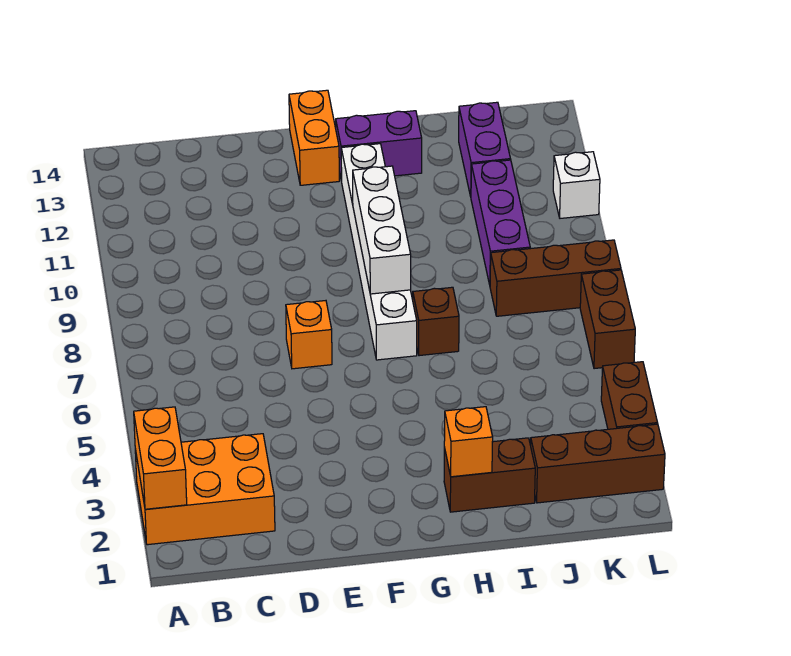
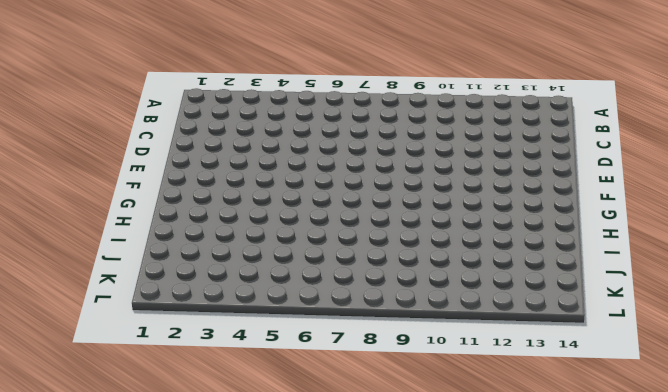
none -> orange 2x3 brick [135,434,275,545]
none -> orange 1x1 brick [286,301,332,369]
none -> orange 1x2 brick [289,90,339,185]

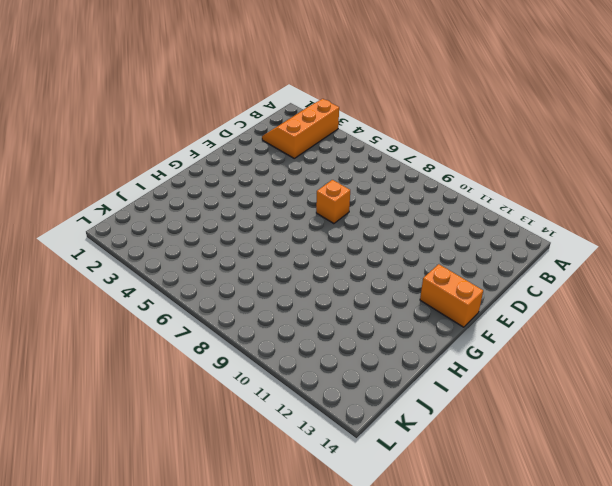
orange 2x3 slope [262,99,339,158] -> orange 2x3 brick [135,434,275,545]
none -> white 1x6 brick [341,144,417,360]
none -> purple 1x2 brick [336,111,422,181]
none -> brown 1x2 brick [444,438,535,512]

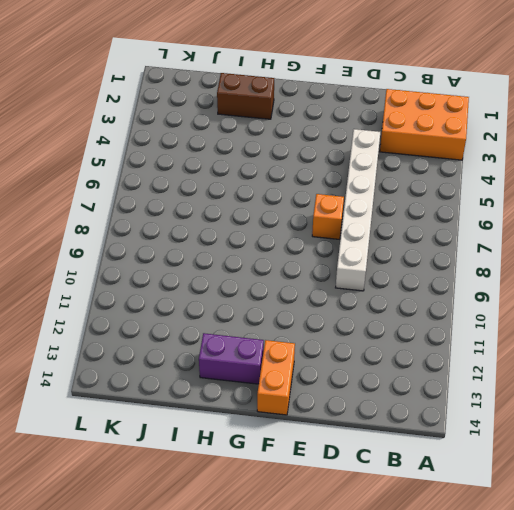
white 1x6 brick [336,129,380,291] -> white 1x6 brick moved to [341,144,417,360]
none -> brown 1x1 brick [413,287,459,356]
none -> brown 1x3 brick [531,424,665,503]
none -> brown 1x3 brick [490,240,621,316]

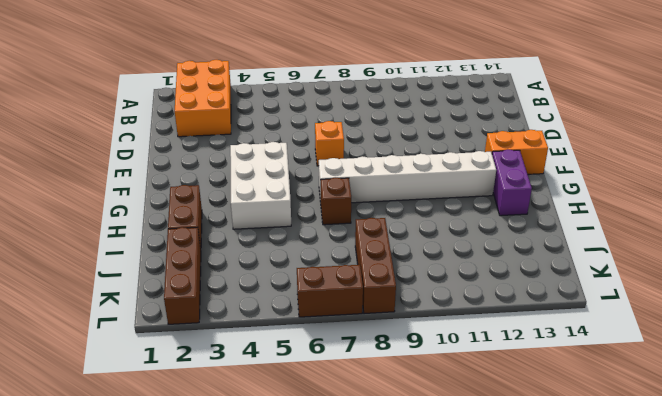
white 2x3 brick [230,142,291,229] -> none
none -> purple 1x3 brick [471,160,530,285]
none -> purple 1x2 brick [459,102,511,196]
none -> brown 1x2 brick [601,362,658,429]

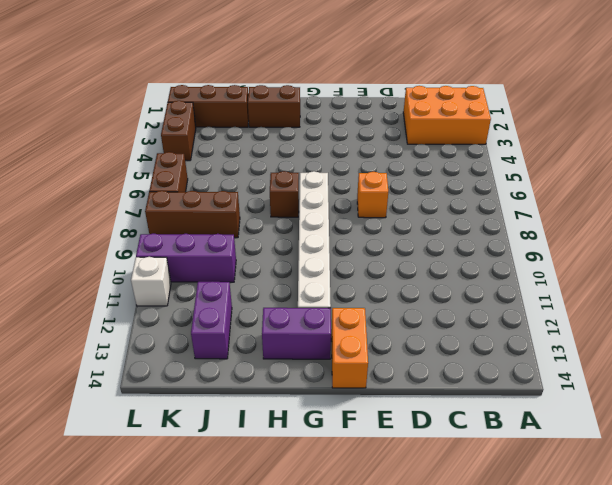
purple 1x3 brick [136,234,236,282] -> purple 1x3 brick turned to [471,160,530,285]
none -> orange 1x2 brick [134,407,187,509]
none -> white 1x3 brick [353,166,411,294]
none -> orange 1x1 brick [444,407,493,477]

